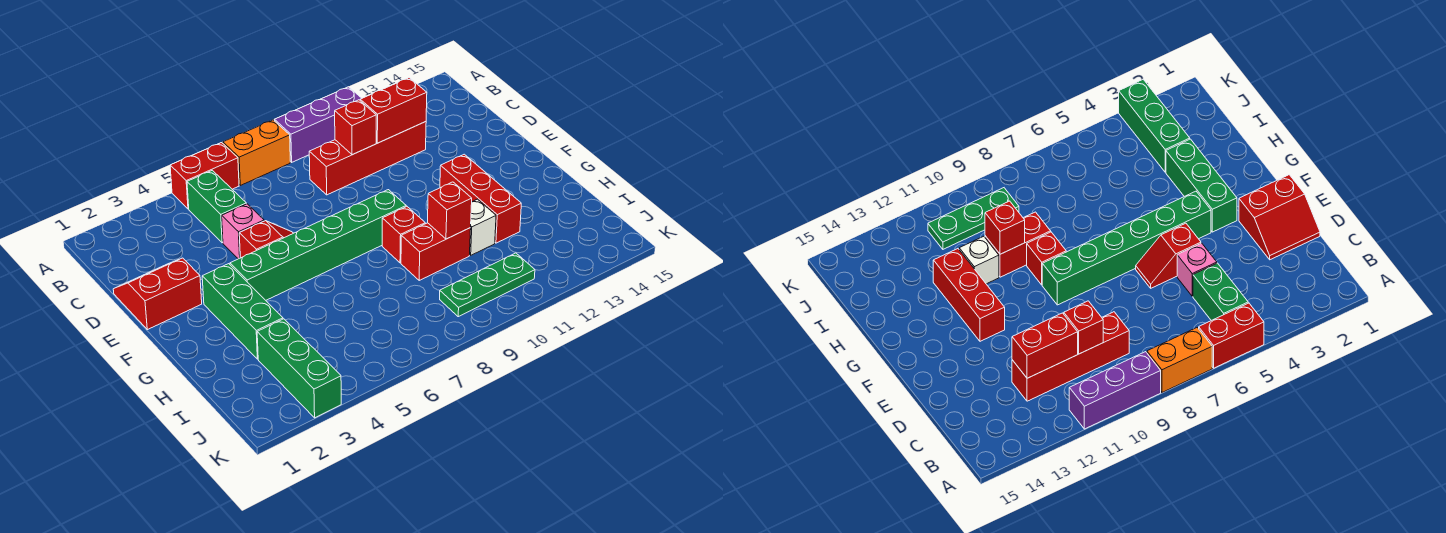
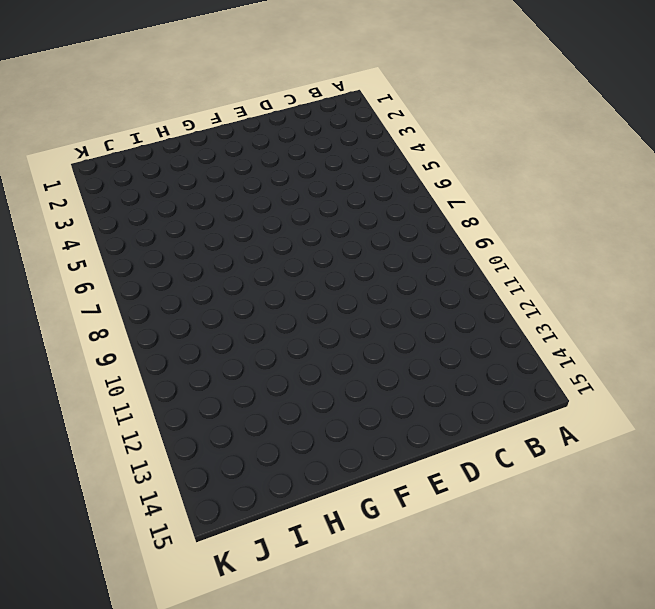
none -> red 1x2 brick [170,143,239,209]
none -> orange 1x2 brick [223,120,290,185]
none -> purple 1x3 brick [275,87,362,162]

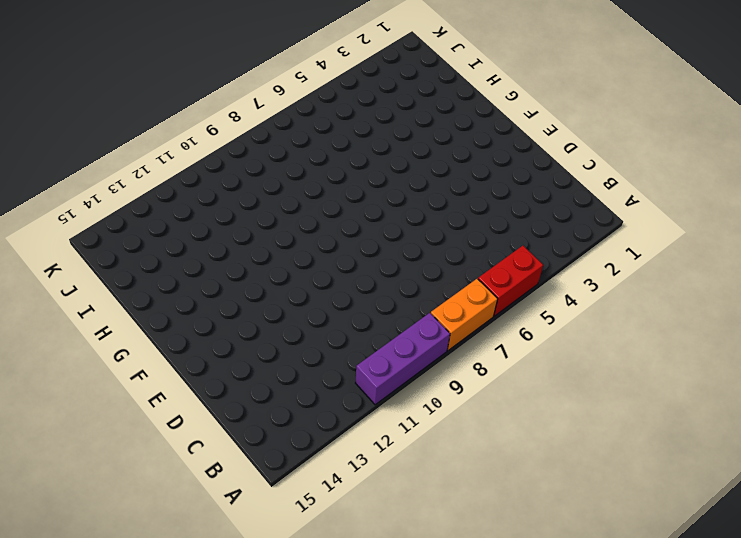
none -> green 1x2 brick [187,170,246,243]
none -> red 1x4 brick [309,122,426,195]
none -> red 2x2 slope [113,258,202,330]

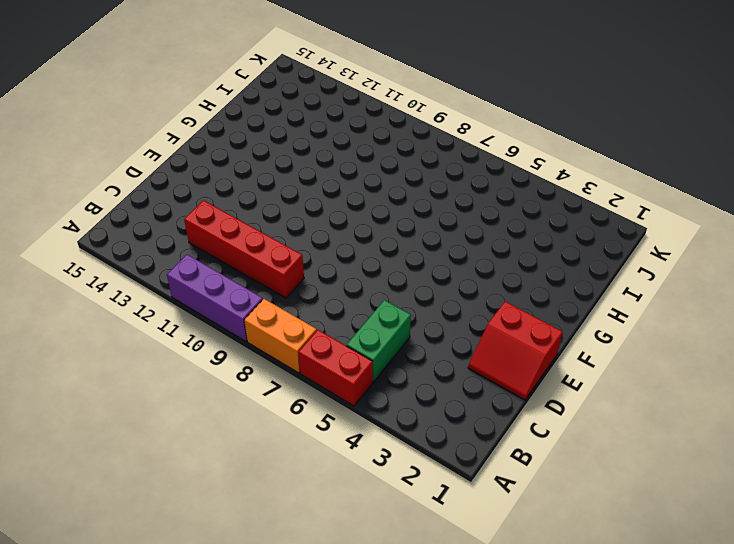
none -> pink 1x1 brick [222,204,264,259]
none -> red 1x2 slope [239,221,293,258]
none -> green 1x3 brick [202,264,283,359]

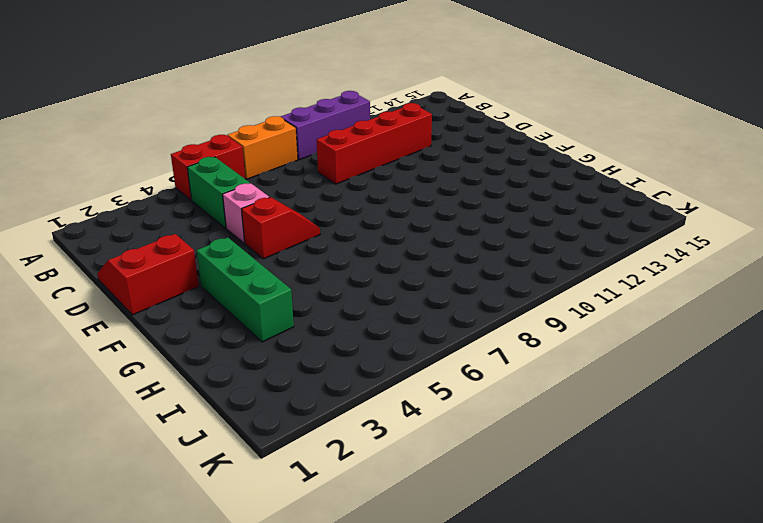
none -> green 1x6 brick [230,190,406,300]
none -> red 1x3 brick [440,154,521,243]
none -> red 1x1 brick [382,206,425,263]

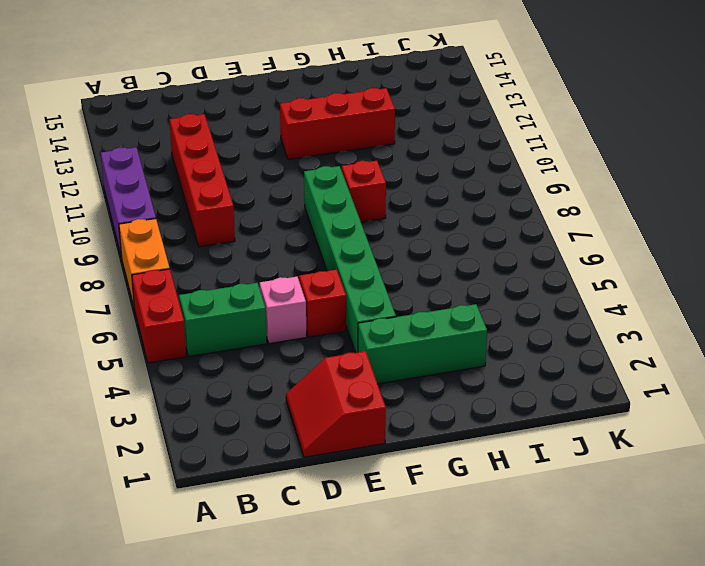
none -> red 1x2 brick [401,223,471,280]
none -> white 1x1 brick [470,199,496,255]
none -> green 1x3 brick [257,319,341,418]

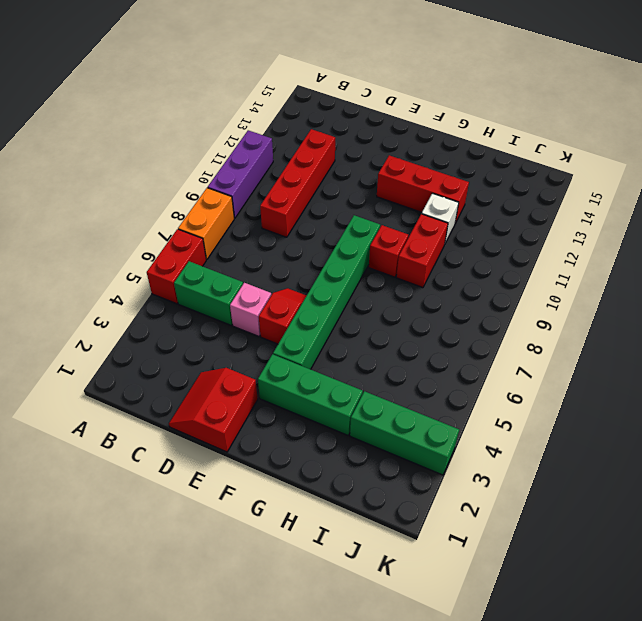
none -> green 1x3 plate [440,253,535,317]
none -> red 1x1 brick [335,100,376,155]
none -> red 1x2 brick [360,78,427,143]

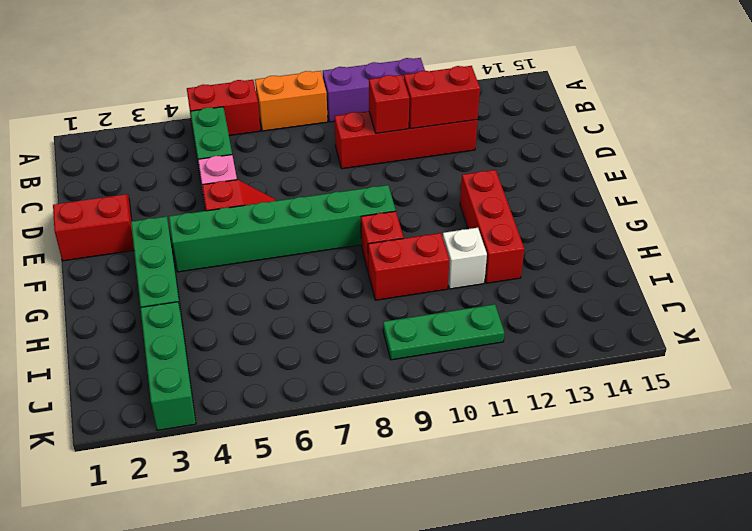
none -> red 1x1 brick [428,182,472,239]

